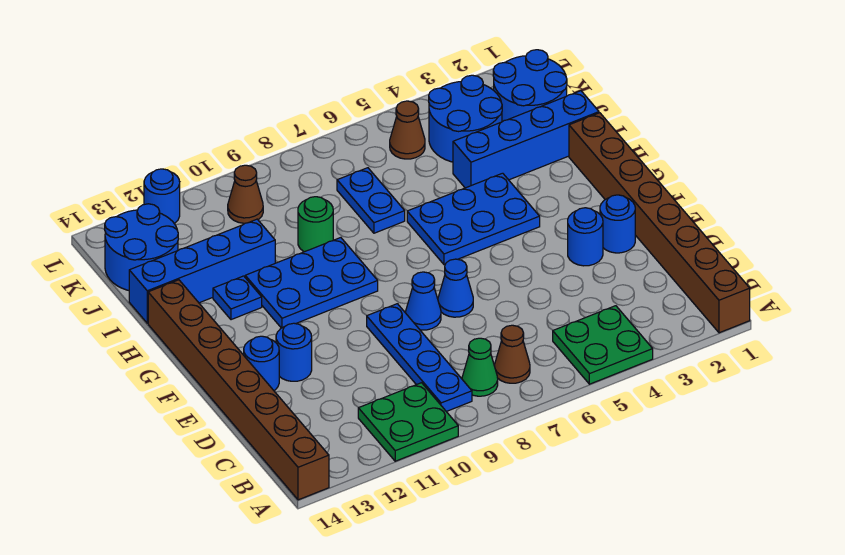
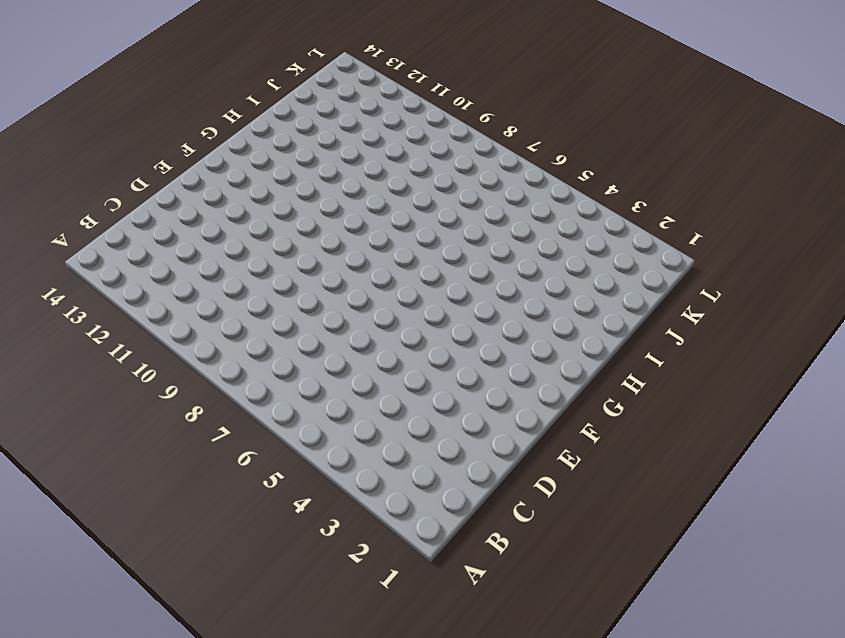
none -> brown 1x8 brick [569,113,750,333]
none -> green 2x2 plate [553,306,653,384]
none -> green 2x2 plate [358,383,458,461]

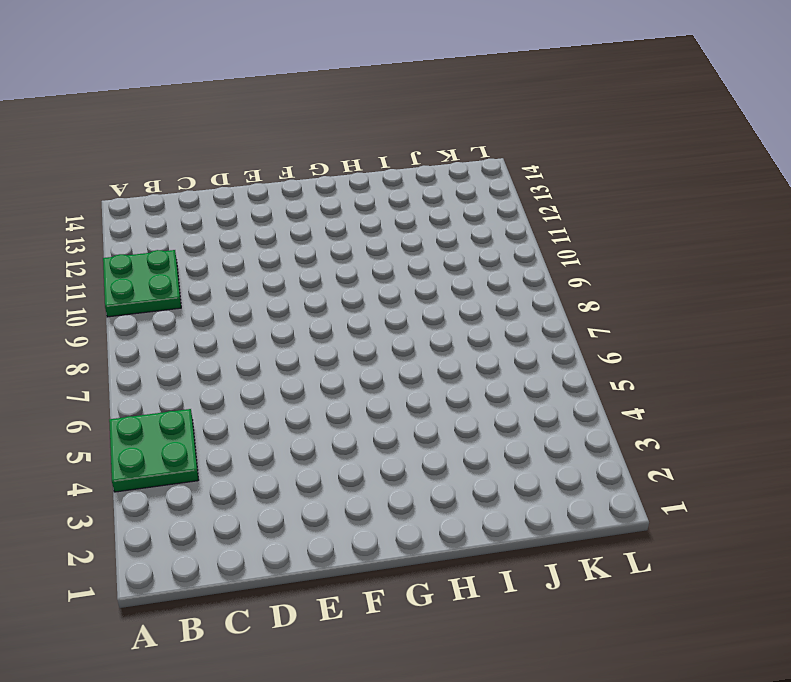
none -> brown 1x8 brick [569,113,750,333]
none -> brown 1x8 brick [148,280,329,500]
none -> brown 1x1 cone [495,325,530,383]

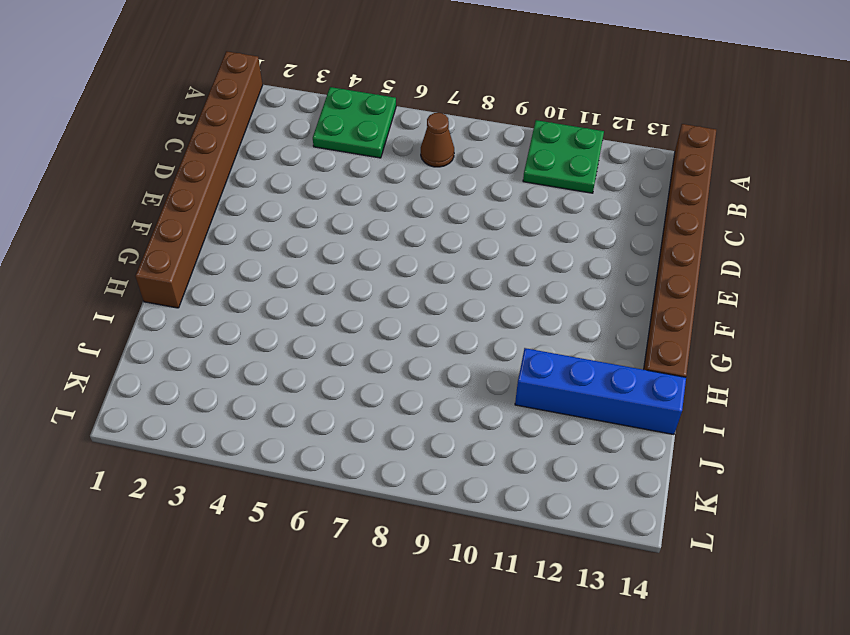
none -> green 1x1 cone [462,338,498,396]
none -> blue 1x4 plate [367,304,472,412]
none -> blue 1x1 round brick [600,195,635,253]

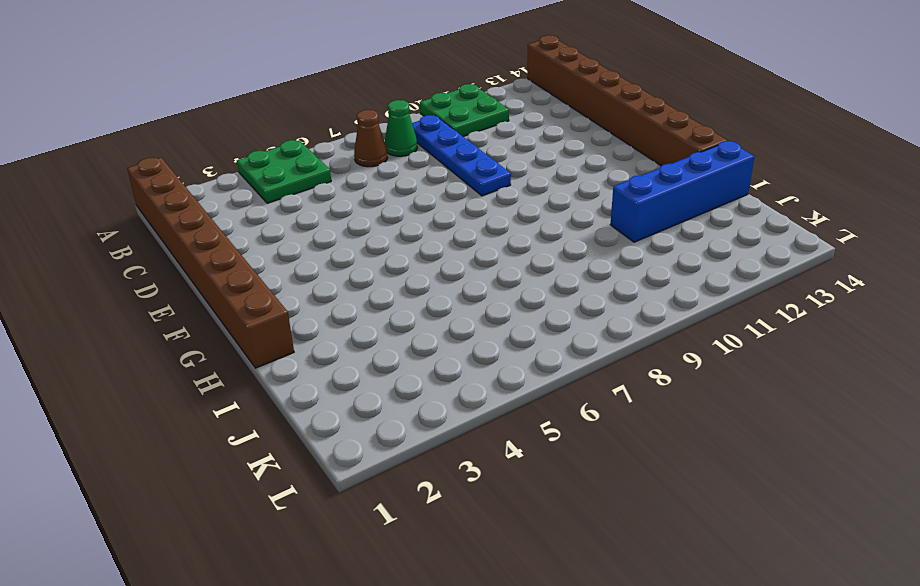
none -> blue 1x1 round brick [600,195,635,253]
none -> blue 1x1 round brick [568,208,603,266]
none -> blue 1x1 cone [438,259,473,317]

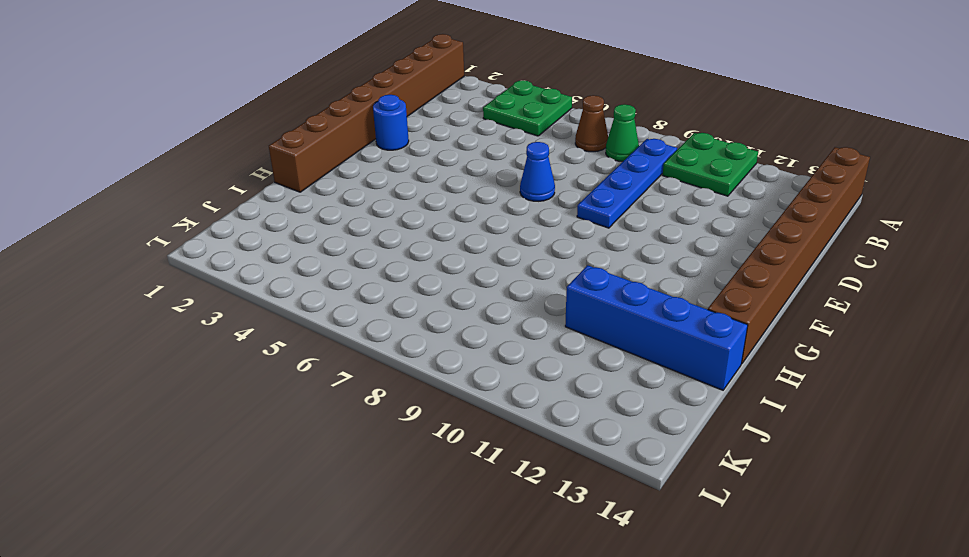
none -> blue 1x1 round brick [568,208,603,266]
none -> blue 1x1 cone [406,272,441,330]
none -> blue 1x1 round brick [276,323,312,381]

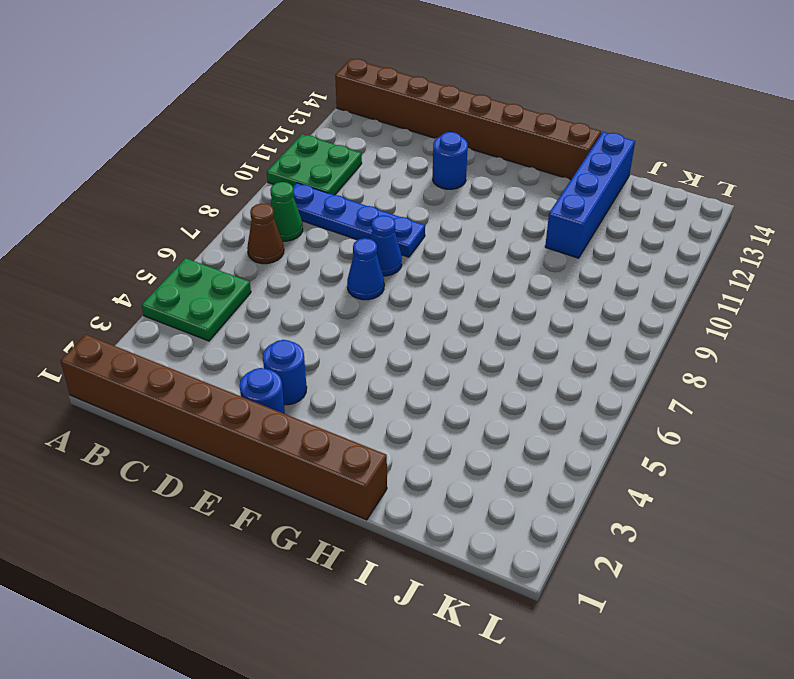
none -> blue 1x1 round brick [244,336,279,391]
none -> blue 2x3 plate [407,173,540,265]
none -> blue 2x3 plate [245,238,378,328]

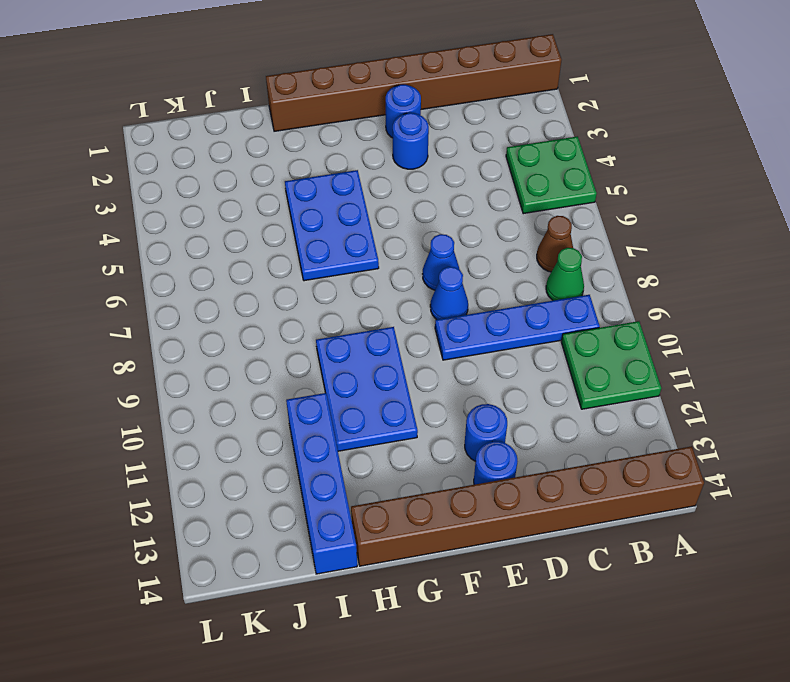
none -> blue 1x1 plate [213,276,262,320]
none -> blue 1x4 brick [453,91,599,188]
none -> blue 1x2 plate [337,168,405,233]

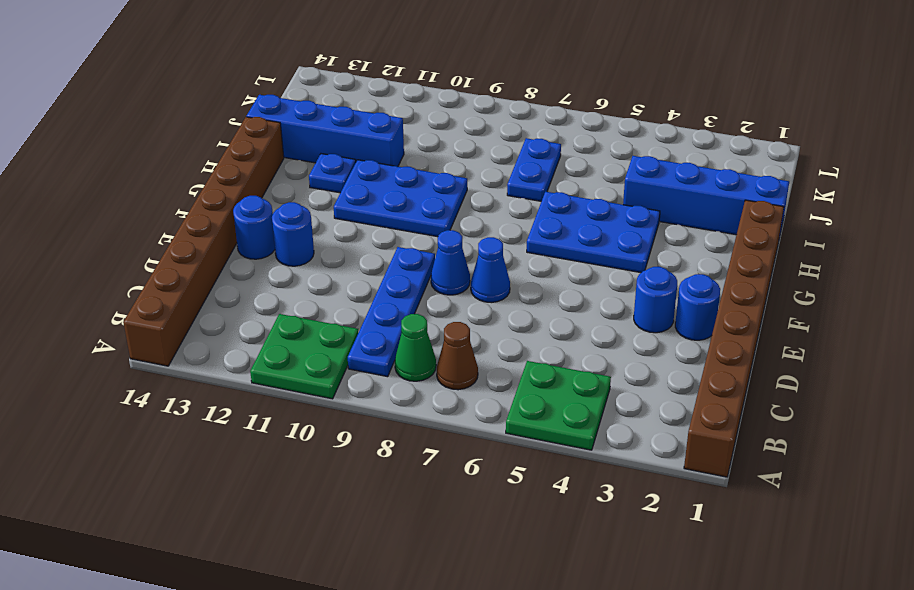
none -> green 1x1 round brick [298,197,333,252]
none -> blue 2x2 round brick [493,50,567,122]
none -> blue 2x2 round brick [429,75,502,162]

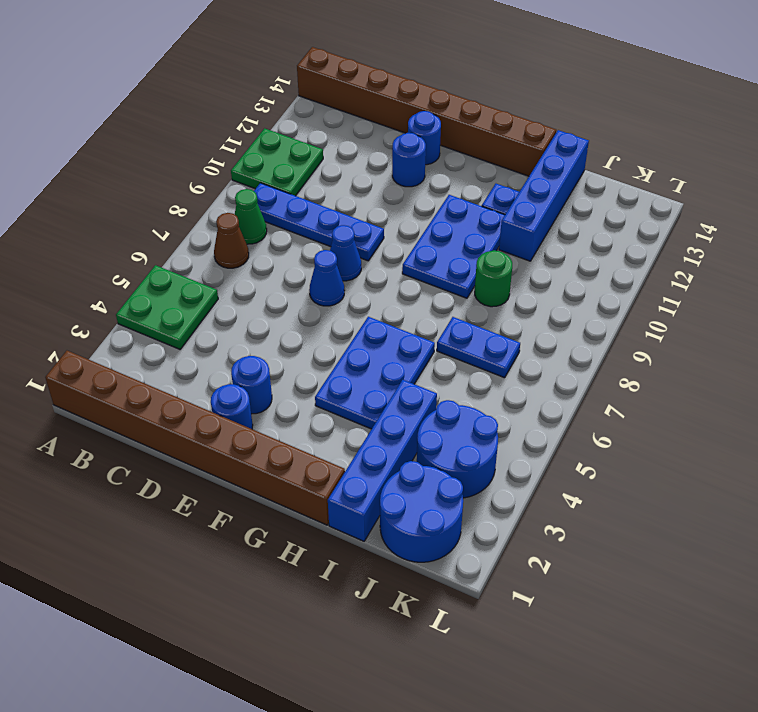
none -> blue 2x2 round brick [105,204,178,290]
none -> brown 1x1 cone [390,101,425,159]
none -> brown 1x1 cone [228,165,263,223]

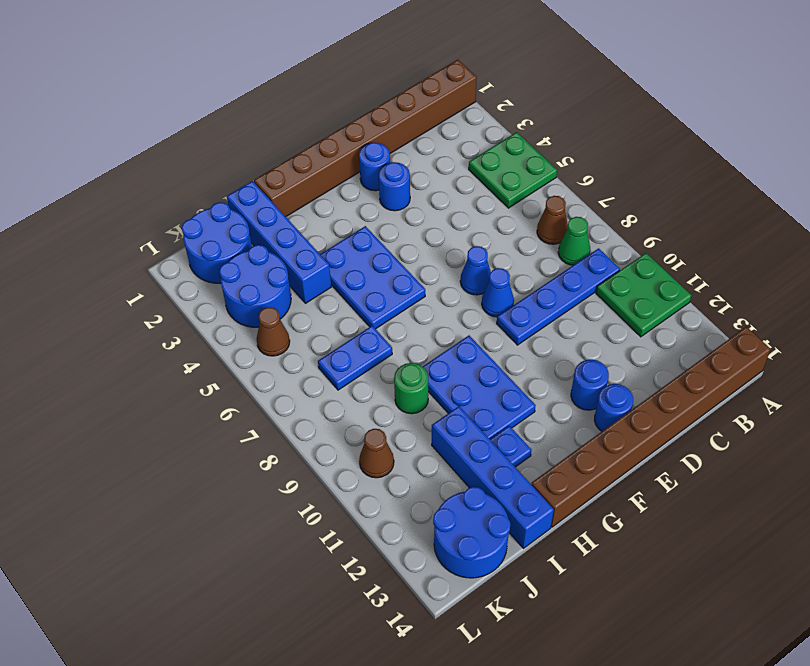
none -> blue 1x1 round brick [144,169,180,223]

